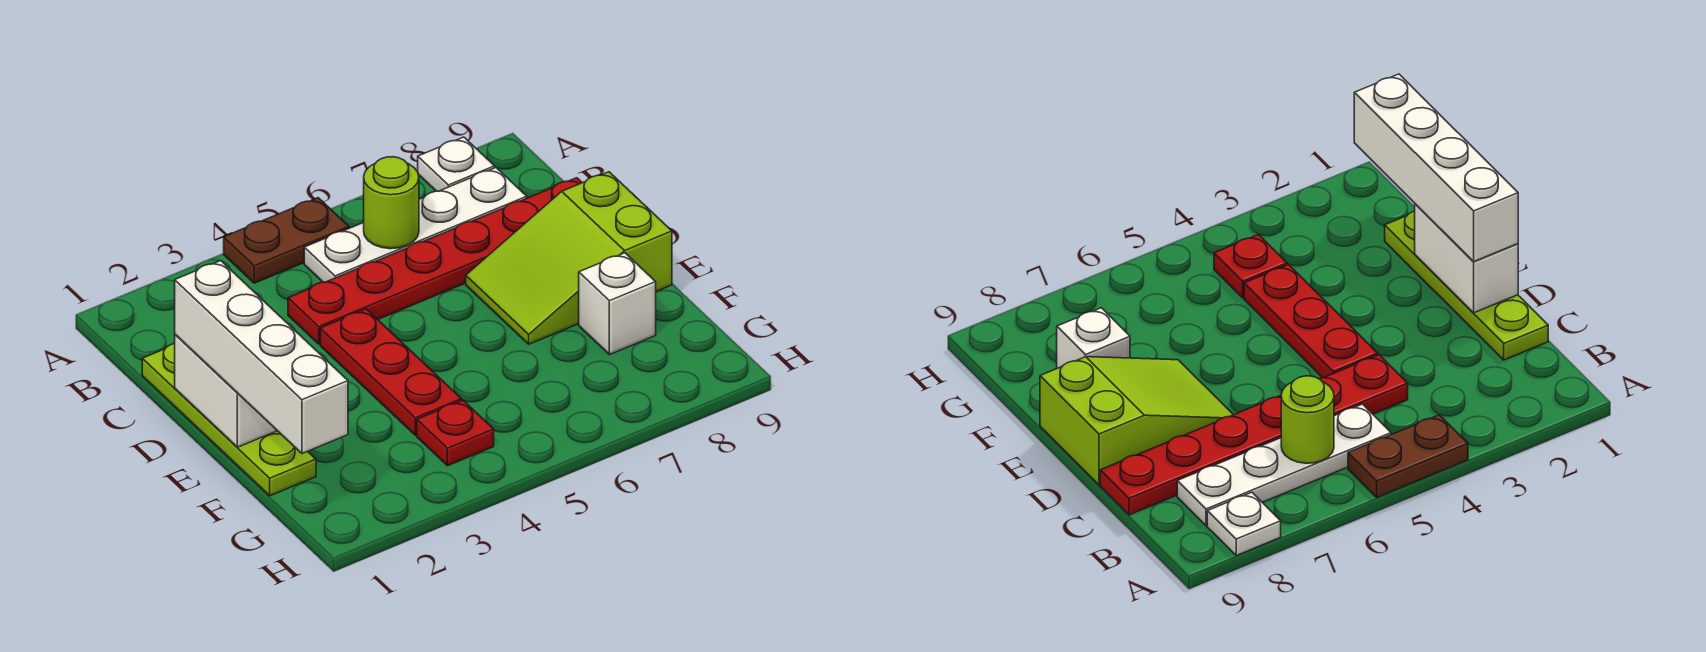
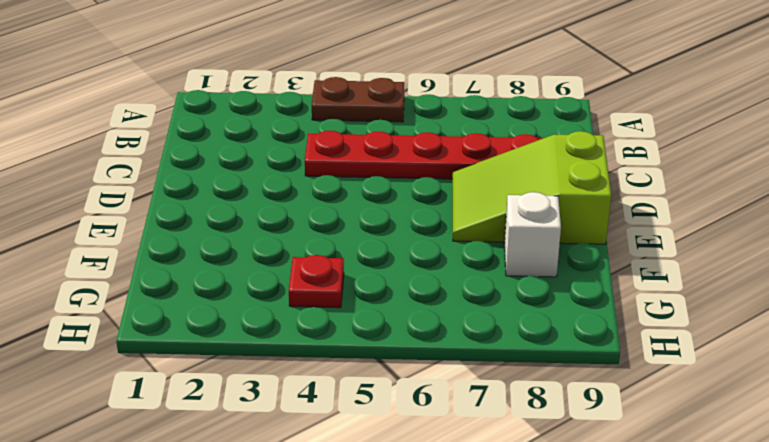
none -> white 1x1 plate [418,137,495,191]
none -> white 1x4 plate [304,168,527,282]
none -> lime 1x4 plate [142,343,316,496]

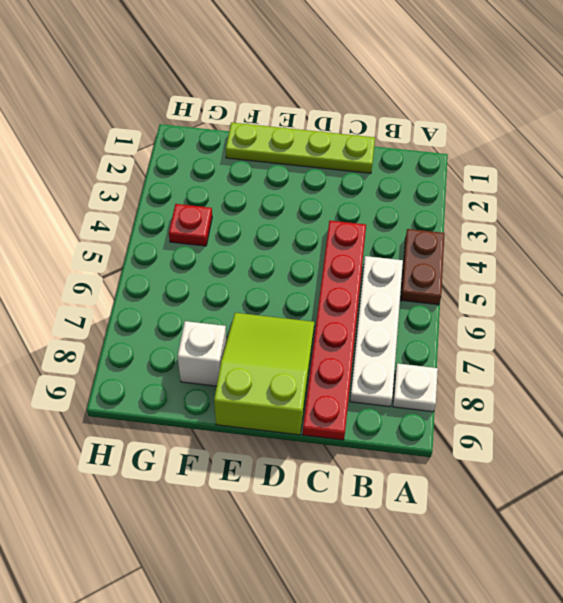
none -> red 1x3 plate [320,309,461,435]
none -> lime 1x1 round brick [364,157,419,249]
none -> white 1x2 brick [175,335,277,447]

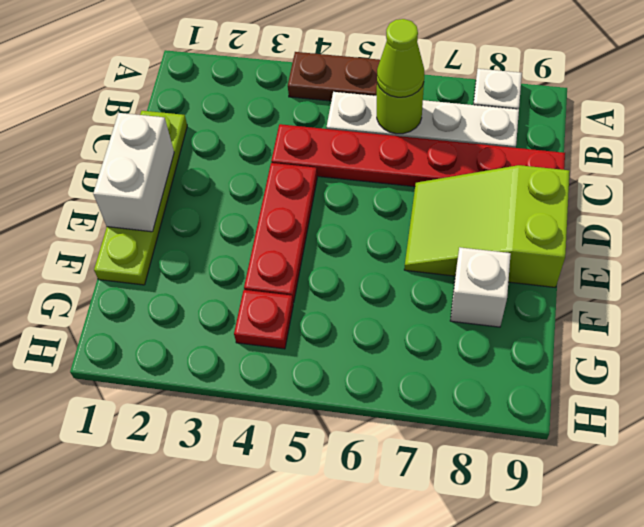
lime 1x1 cone [377,19,425,97] -> none
none -> white 1x4 brick [175,261,348,454]

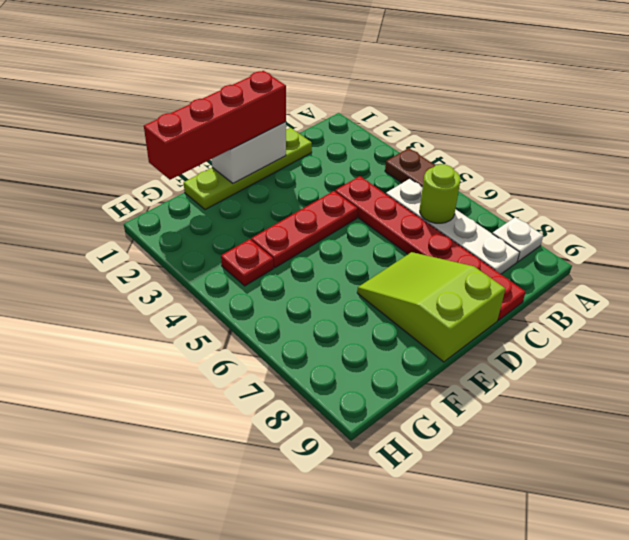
red 1x4 brick [144,71,286,180] -> white 1x4 brick [175,261,348,454]
none -> white 1x1 brick [579,253,656,355]

